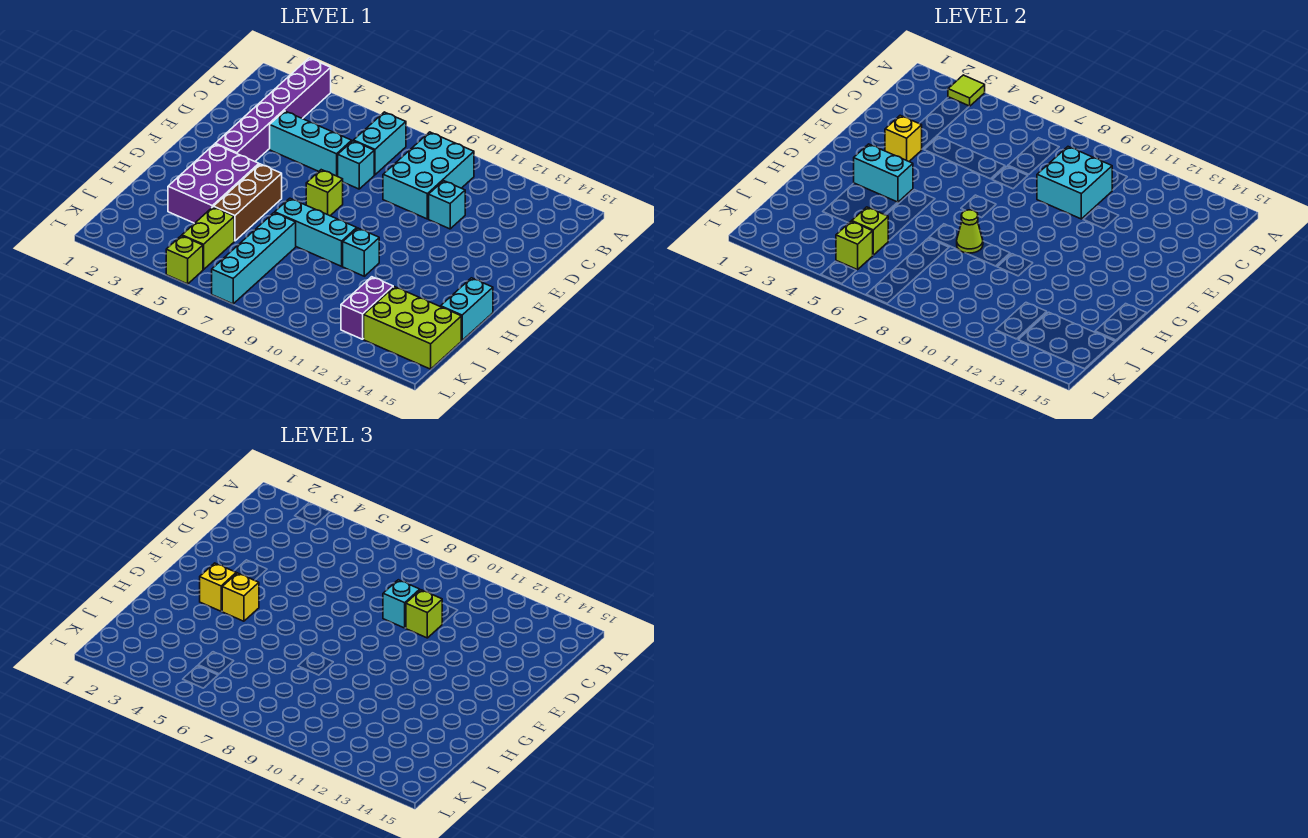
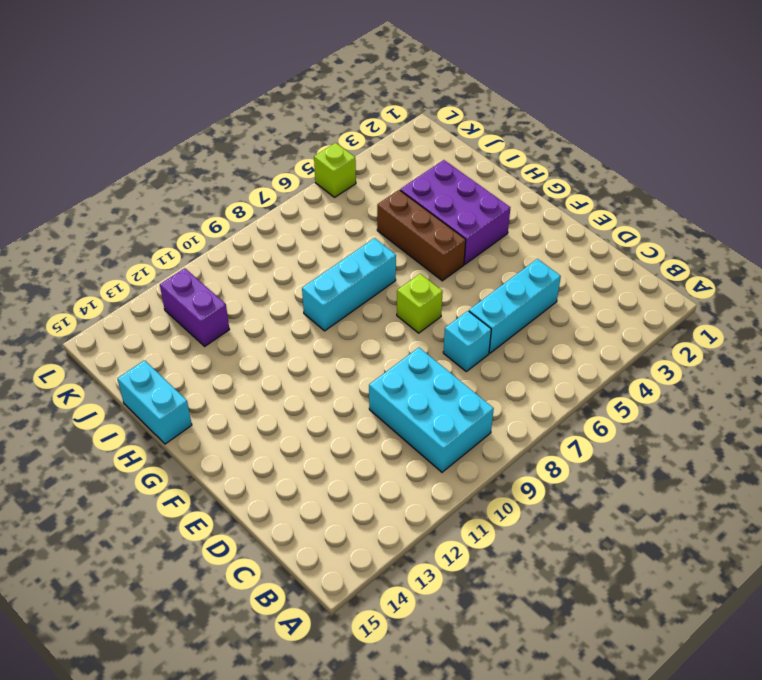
none -> purple 1x6 brick [215,58,331,161]
none -> cyan 1x2 brick [353,112,406,175]
none -> cyan 1x1 brick [429,181,465,229]

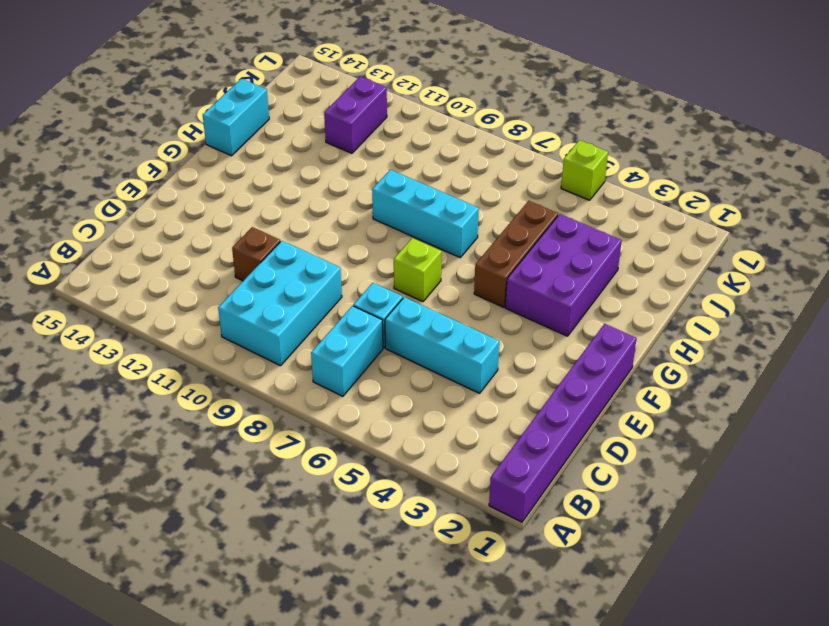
purple 1x6 brick [489,324,637,522] -> purple 1x6 brick moved to [215,58,331,161]
brown 1x1 brick [232,227,280,281] -> cyan 1x1 brick [429,181,465,229]
none -> cyan 1x1 brick [343,228,379,276]
none -> cyan 1x4 brick [212,213,296,304]
none -> lime 1x2 brick [182,207,234,270]

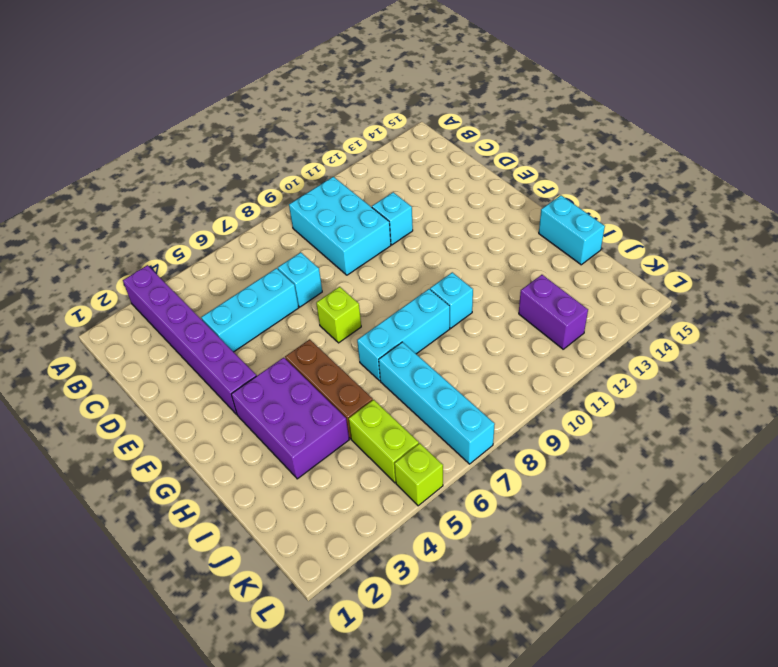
none -> cyan 1x2 brick [353,112,406,175]
none -> lime 2x3 brick [364,287,461,369]
none -> lime 1x1 tile [948,75,985,106]

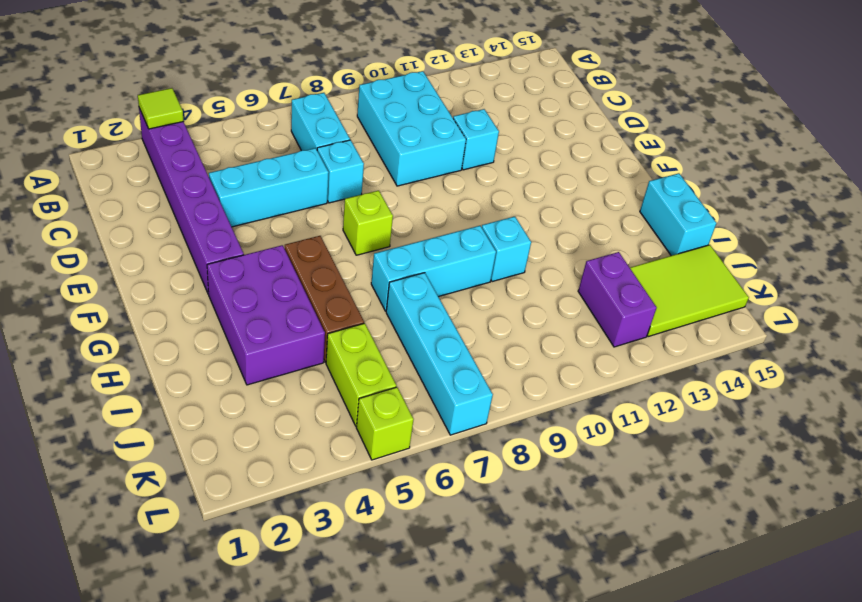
lime 2x3 tile [630,245,749,337] -> lime 2x3 brick [364,287,461,369]
none -> cyan 2x2 brick [1037,147,1112,219]
none -> yellow 1x1 brick [885,115,922,161]
none -> cyan 1x2 brick [854,144,913,202]

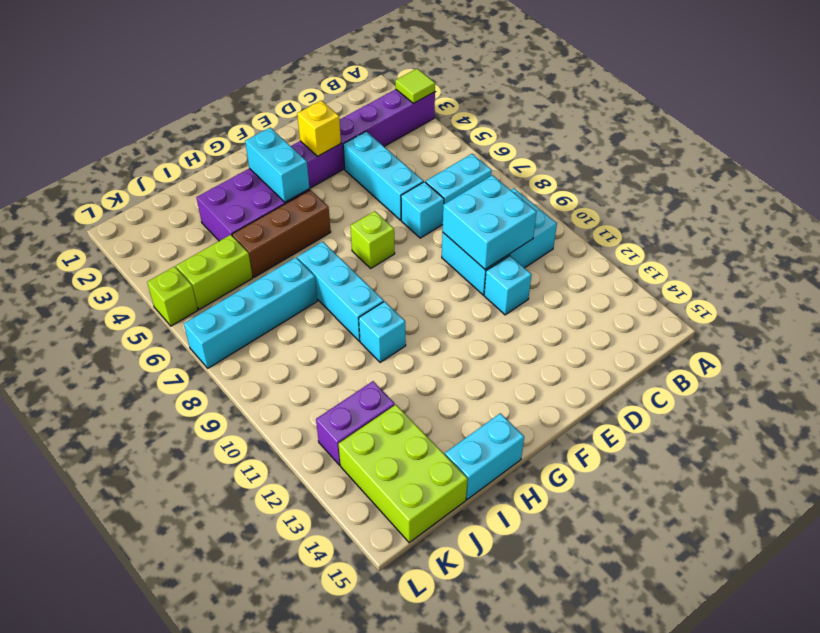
none -> lime 1x1 cone [957,210,983,253]
none -> lime 1x1 brick [852,207,889,255]
none -> lime 1x1 brick [836,221,873,270]

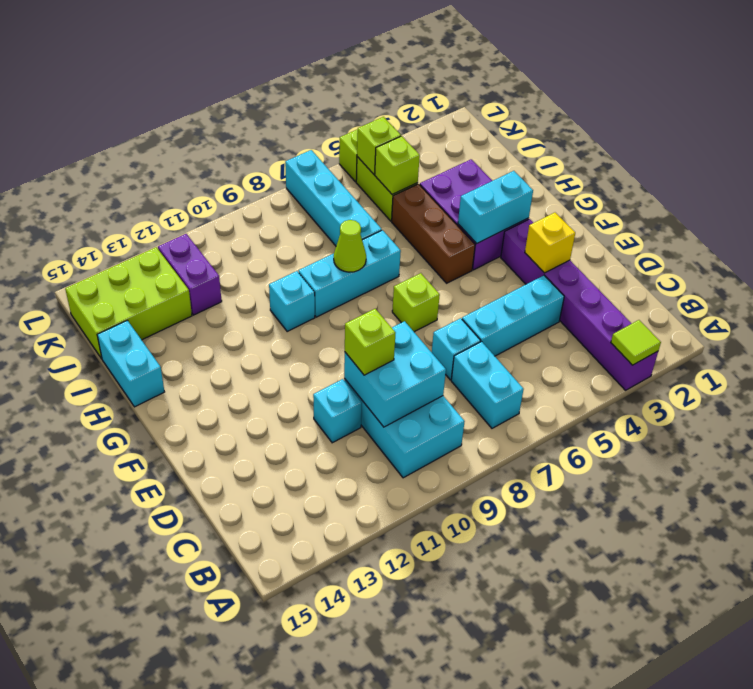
none -> cyan 1x1 brick [383,580,420,628]
none -> yellow 1x1 brick [200,563,236,611]
none -> yellow 1x1 brick [222,573,259,621]

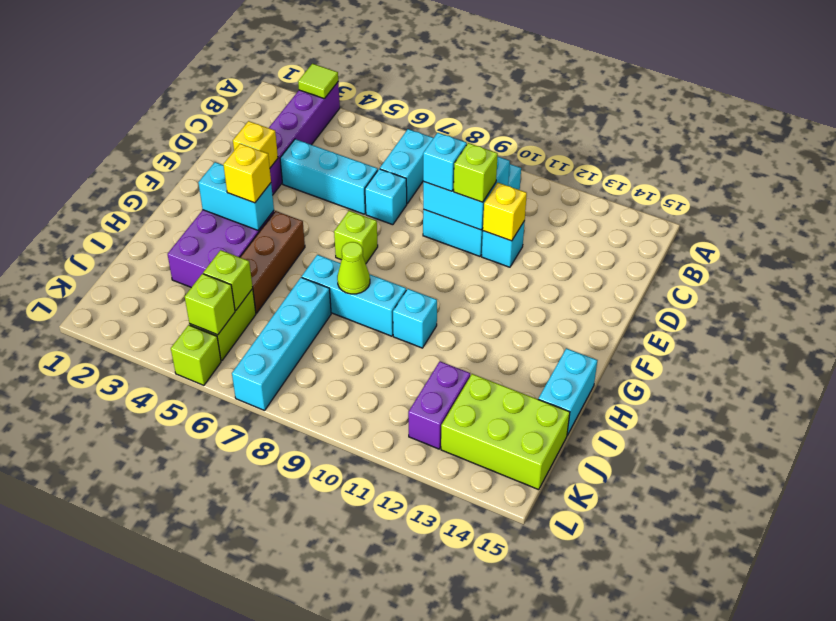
yellow 1x1 brick [483,183,527,241] -> yellow 1x1 brick moved to [200,563,236,611]

